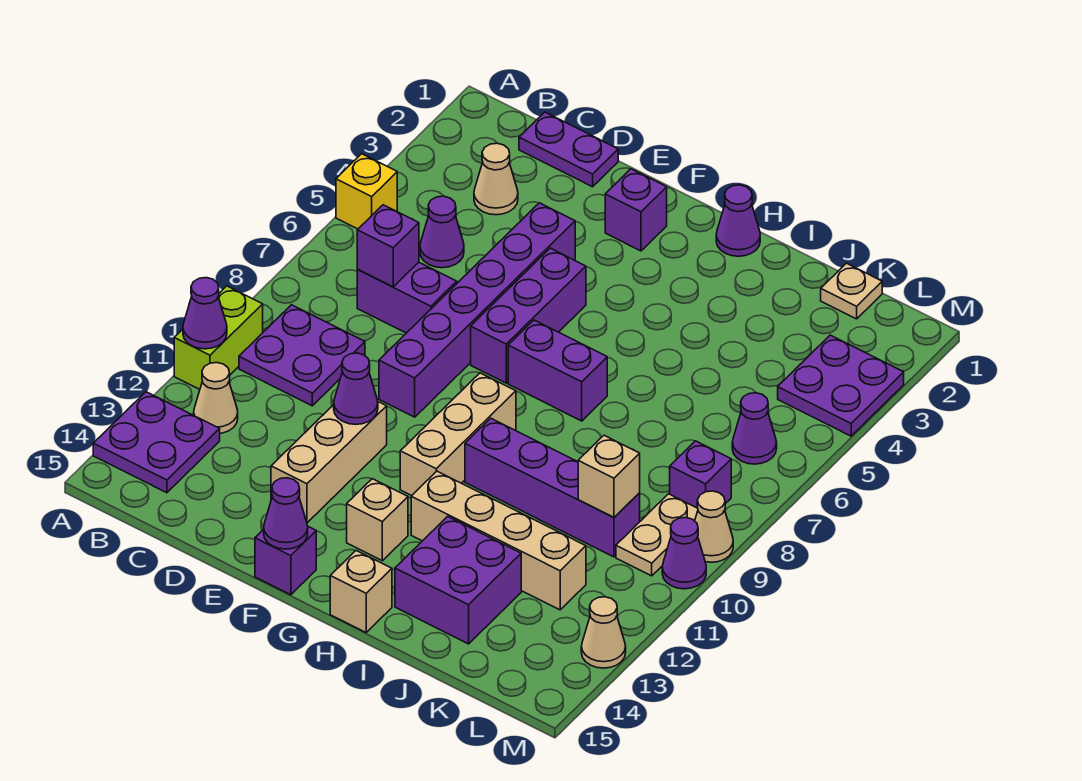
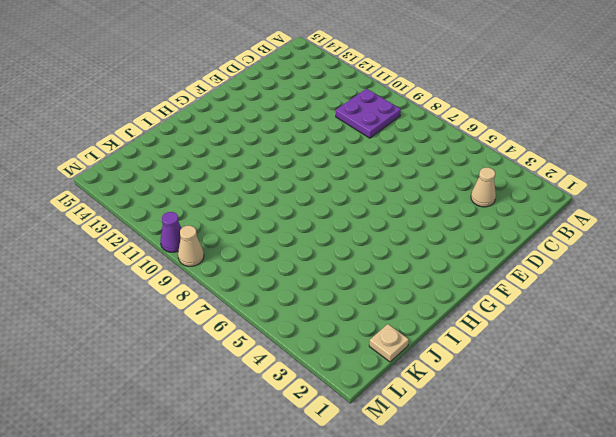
none -> yellow 1x1 brick [336,154,397,229]
none -> lime 1x2 brick [174,286,263,389]
none -> purple 2x2 plate [93,392,220,493]
none -> tan 1x1 cone [194,363,238,433]

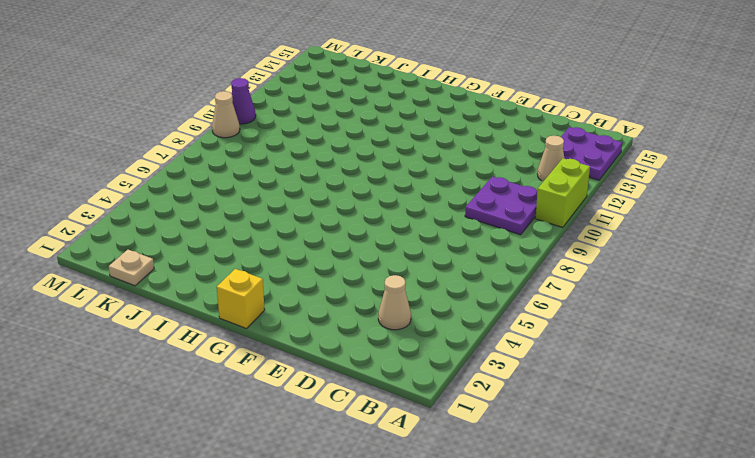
yellow 1x1 brick [217,269,265,329] -> yellow 1x1 brick moved to [336,154,397,229]
none -> purple 1x2 plate [519,112,618,187]
none -> purple 1x1 cone [420,196,464,268]
none -> purple 1x2 brick [357,262,457,333]
none -> purple 1x6 brick [379,203,575,417]

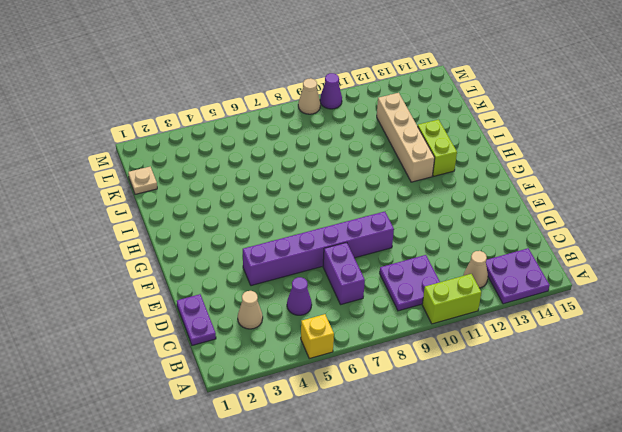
lime 1x2 brick [418,120,457,176] -> purple 2x2 brick [395,516,521,644]
none -> tan 1x3 brick [271,402,387,523]
none -> purple 1x1 brick [605,169,667,251]
none -> purple 1x3 brick [471,248,586,383]
none -> purple 1x1 brick [255,527,316,595]

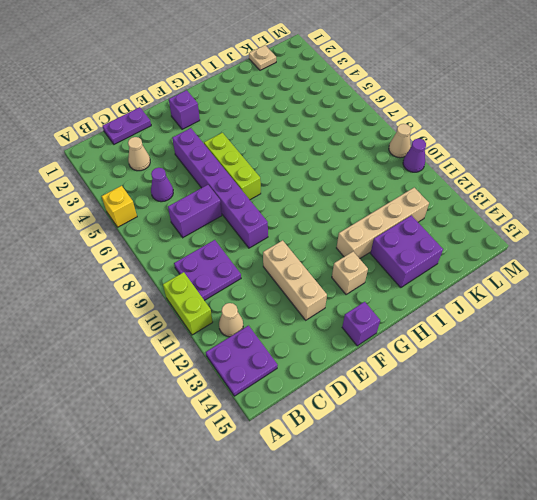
lime 1x3 brick [204,133,261,200] -> purple 1x3 brick [471,248,586,383]
none -> purple 1x2 brick [508,320,607,421]
none -> tan 1x3 brick [400,373,516,496]
none -> purple 1x1 cone [716,185,760,256]
none -> purple 1x4 brick [465,418,640,557]

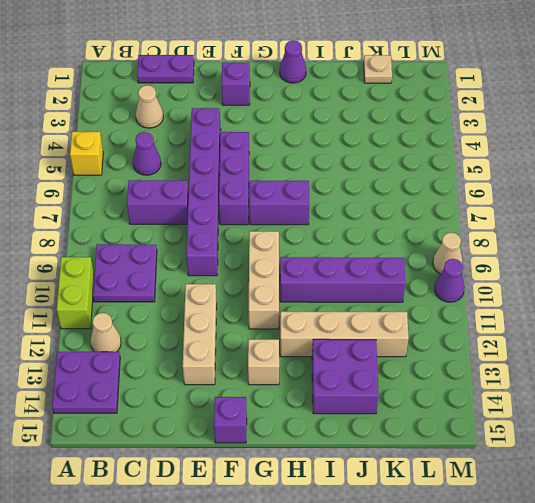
none -> tan 1x1 brick [330,551,392,632]
none -> purple 2x2 plate [778,335,904,436]
none -> purple 1x1 cone [732,393,777,464]
none -> purple 1x1 brick [670,441,731,508]

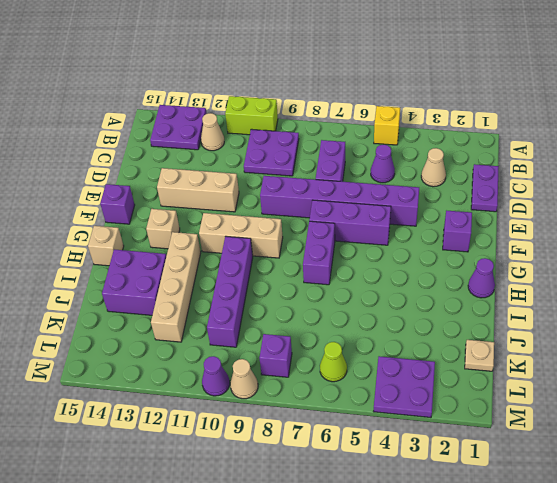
lime 1x1 cone [320,342,347,382] -> purple 1x1 cone [732,393,777,464]
none -> tan 1x2 plate [616,494,698,576]
none -> tan 1x1 cone [581,597,626,668]
none -> purple 1x1 cone [183,278,227,349]
none -> purple 1x1 brick [357,205,419,287]

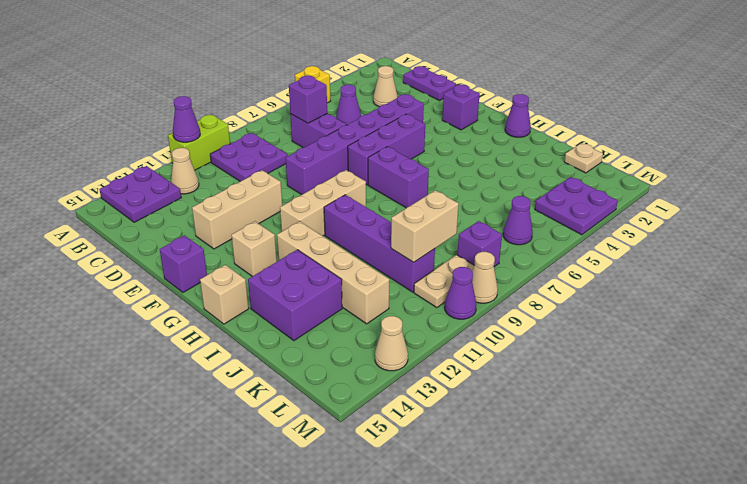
tan 1x2 brick [391,190,459,262] -> tan 1x1 brick [578,435,640,517]
none -> purple 1x1 cone [334,353,378,424]
none -> purple 1x1 cone [264,478,308,549]

